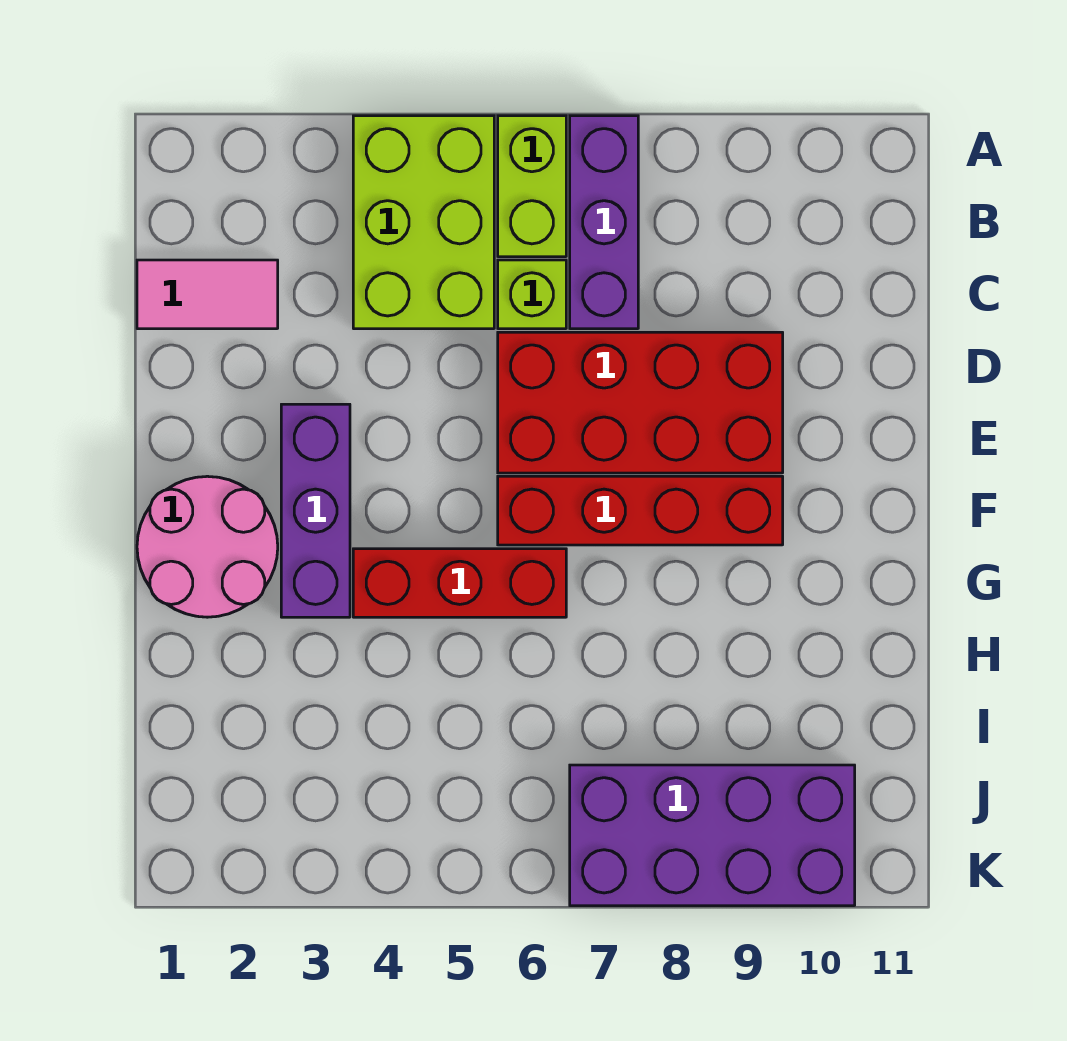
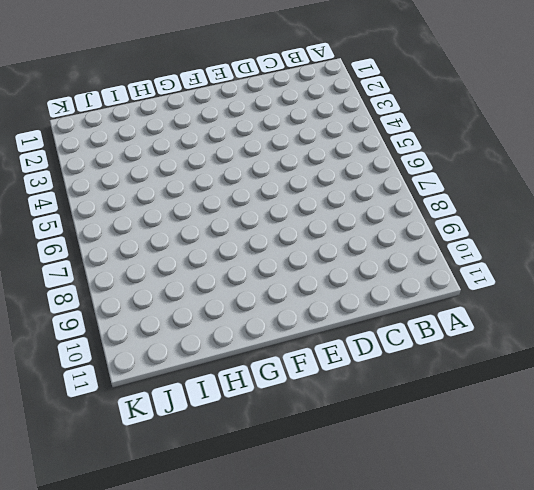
none -> lime 2x3 brick [353,116,494,329]
none -> lime 1x2 brick [498,116,566,257]

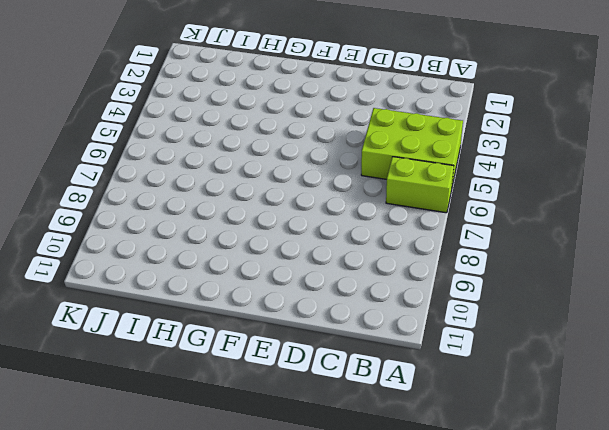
none -> purple 1x3 brick [570,116,638,329]
none -> pink 1x2 tile [137,260,278,329]

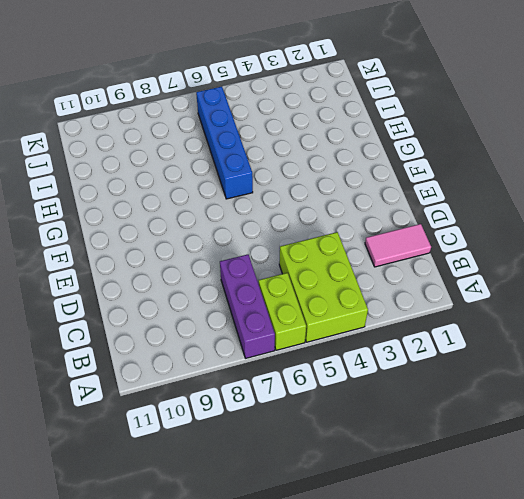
blue 1x4 brick [196,86,253,199] -> red 1x3 brick [353,549,566,617]
none -> lime 1x1 brick [498,260,566,329]
none -> red 2x4 brick [498,332,783,473]

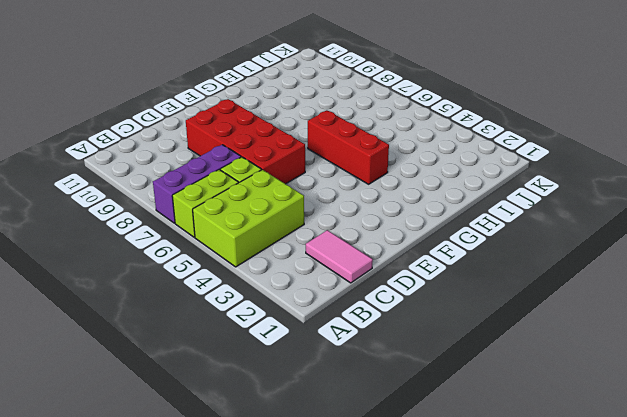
none -> purple 1x3 brick [281,404,350,617]
none -> pink 2x2 round brick [137,476,278,617]

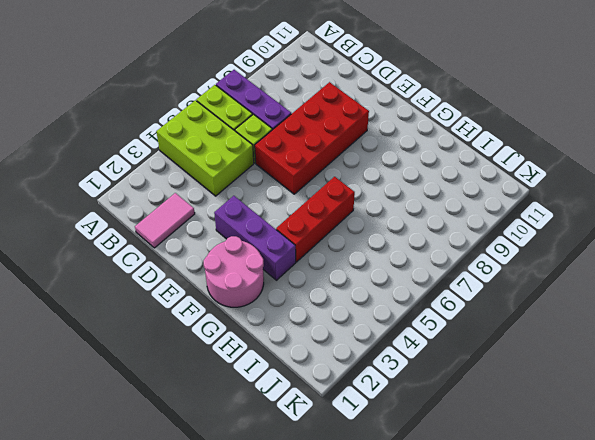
none -> red 1x4 brick [498,476,783,545]
none -> purple 2x4 brick [570,765,855,906]

